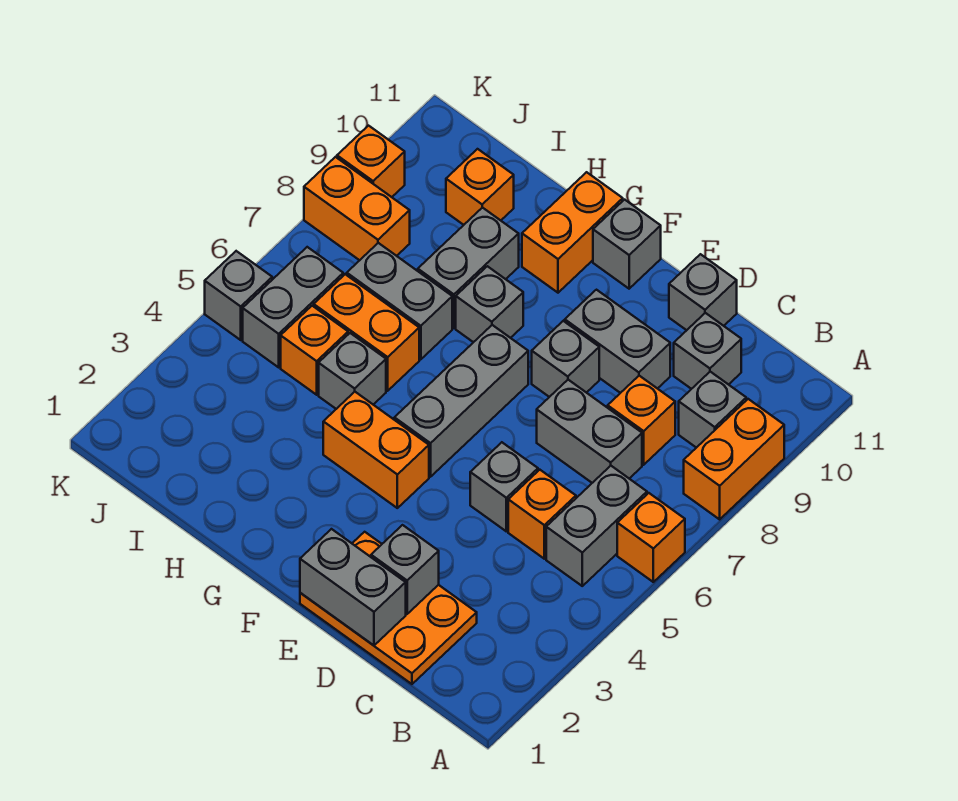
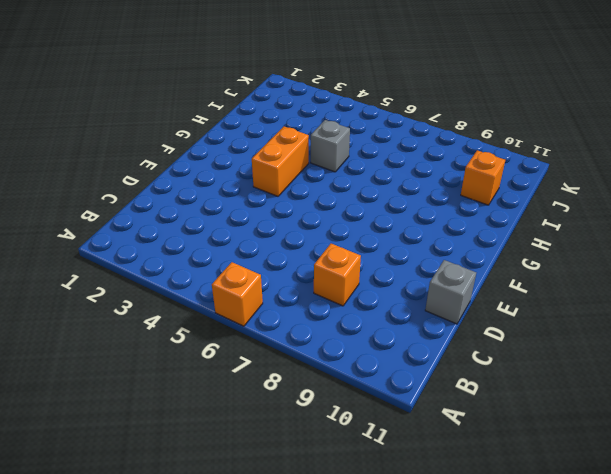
none -> orange 1x2 brick [684,399,784,519]
none -> grey 1x2 brick [546,466,647,586]
none -> grey 1x1 brick [679,372,746,448]
none -> orange 2x3 plate [300,532,477,684]

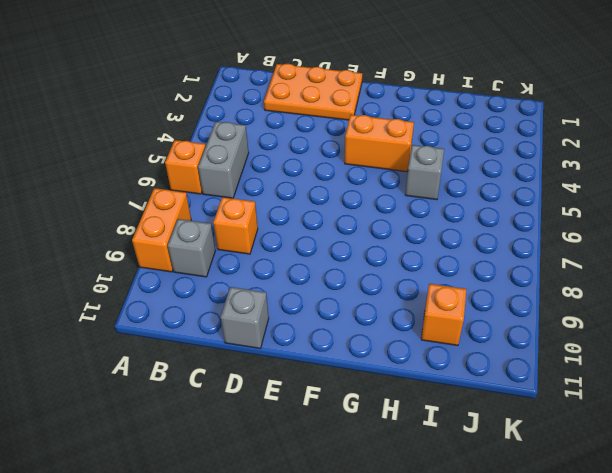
none -> orange 1x1 brick [508,470,576,559]
none -> grey 1x2 brick [537,380,642,483]
none -> grey 1x1 brick [674,313,741,389]
none -> grey 1x1 brick [470,442,538,531]

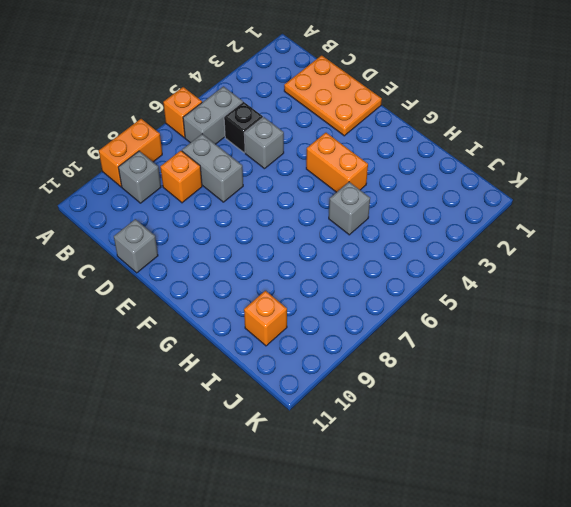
black 1x1 brick [224,102,263,153] -> orange 1x1 brick [508,470,576,559]
none -> grey 1x1 brick [674,313,741,389]
none -> grey 1x2 brick [565,290,670,393]
none -> grey 1x1 brick [532,321,599,397]
none -> grey 1x3 brick [394,325,528,477]

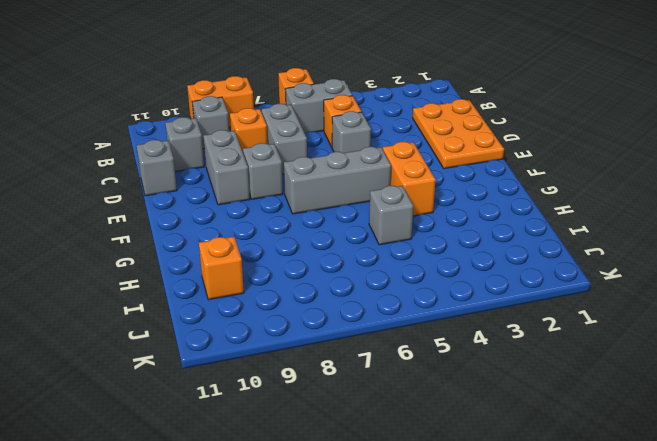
none -> grey 1x1 brick [593,200,661,289]
none -> grey 1x1 brick [456,266,523,342]
none -> orange 1x2 brick [522,172,623,293]
none -> orange 1x2 brick [314,274,419,391]

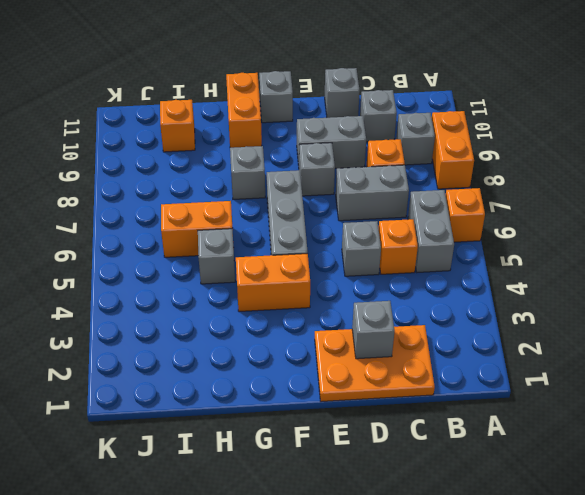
none -> grey 1x2 brick [347,243,452,359]
none -> grey 1x2 brick [418,207,519,328]
none -> orange 1x1 brick [281,306,348,395]
none -> grey 1x2 brick [243,247,343,367]

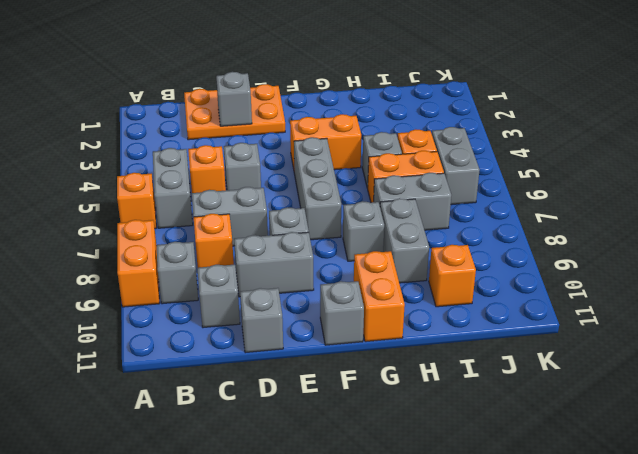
none -> orange 1x2 brick [304,157,410,260]
none -> grey 1x1 brick [205,251,272,340]
none -> orange 1x1 brick [337,126,405,197]
none -> grey 1x2 brick [300,529,406,645]

